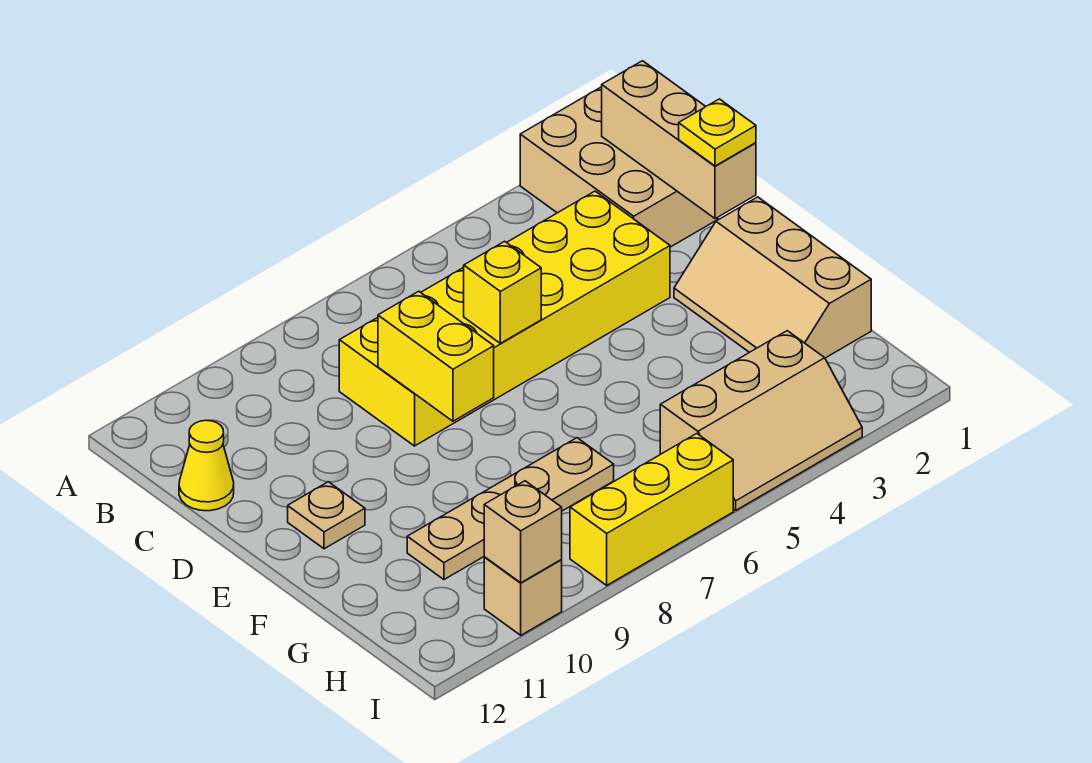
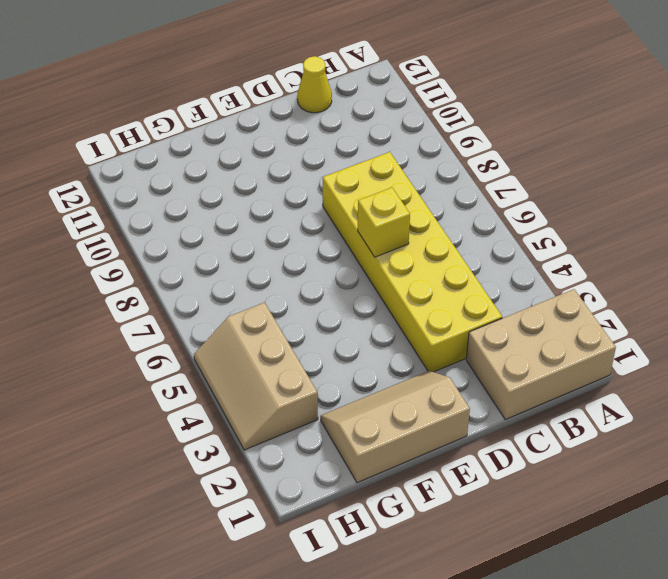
none -> tan 1x1 plate [288,482,365,549]
none -> tan 1x4 plate [407,438,614,580]
none -> yellow 1x3 brick [570,434,733,585]

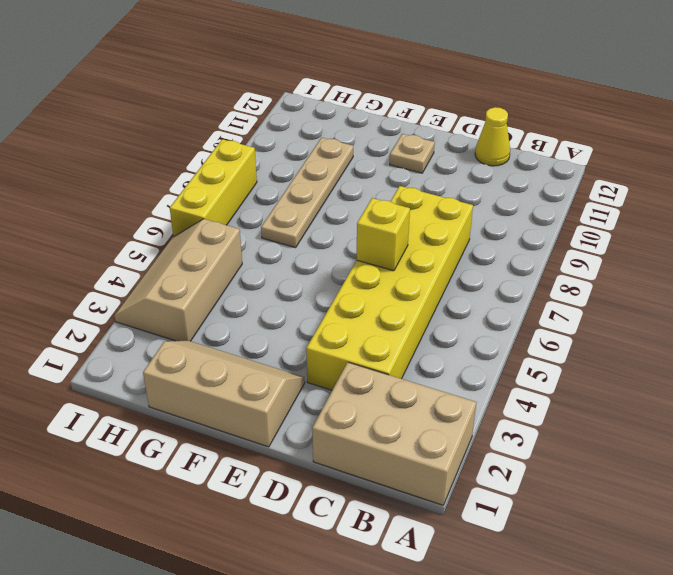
none -> tan 1x1 brick [484,557,562,635]
none -> tan 1x3 brick [602,61,756,219]
none -> yellow 1x2 brick [378,291,494,421]

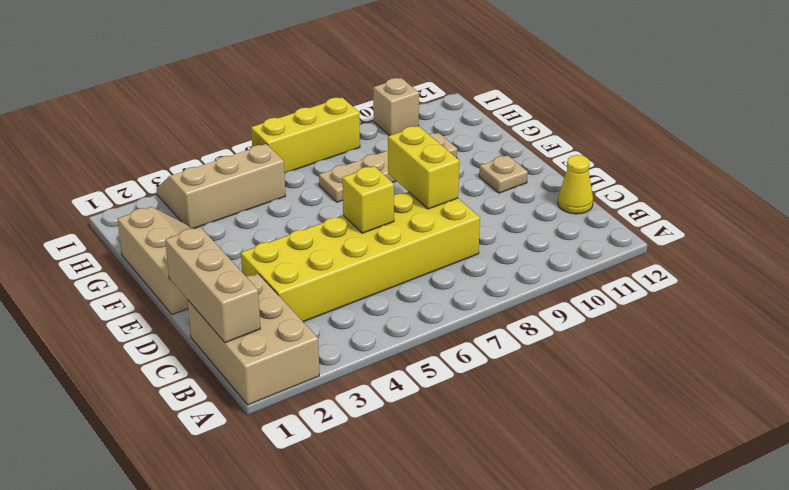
none -> tan 1x1 brick [484,481,562,583]
none -> yellow 1x1 plate [679,99,756,166]

